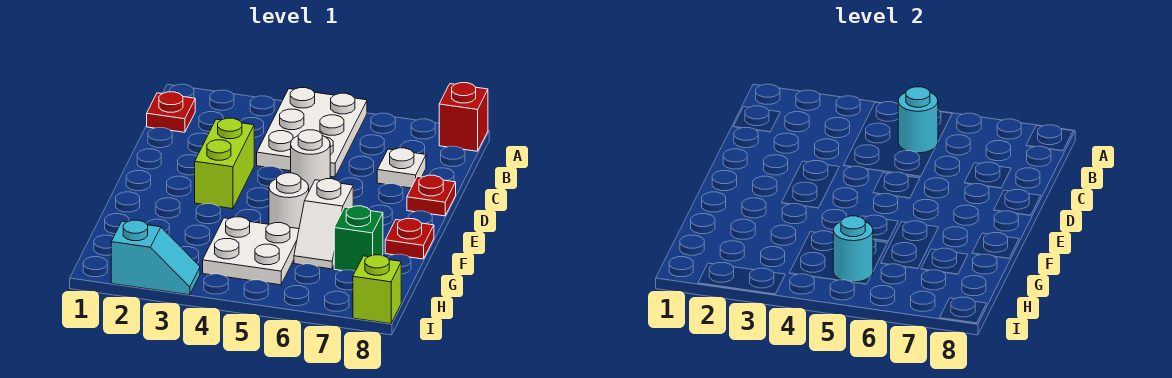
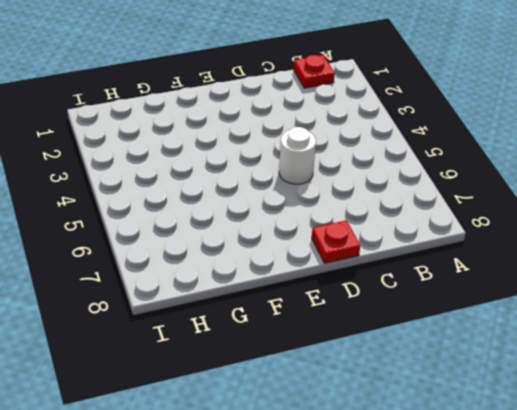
none -> white 2x3 plate [257,88,367,177]
none -> red 1x1 brick [439,83,488,151]
none -> white 1x1 plate [377,148,426,188]

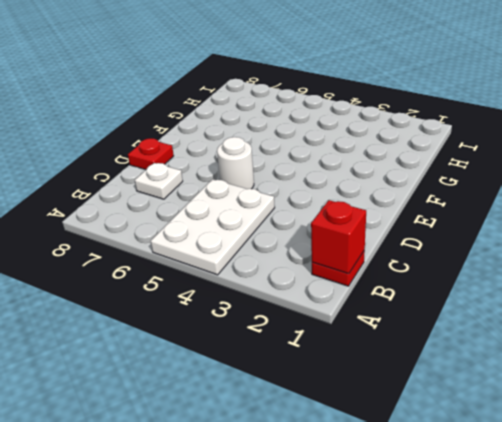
red 1x1 brick [311,200,366,274] -> red 1x1 brick moved to [439,83,488,151]
none -> lime 1x2 brick [195,118,254,209]
none -> white 1x1 round brick [269,173,309,229]
none -> white 1x2 slope [294,179,353,269]

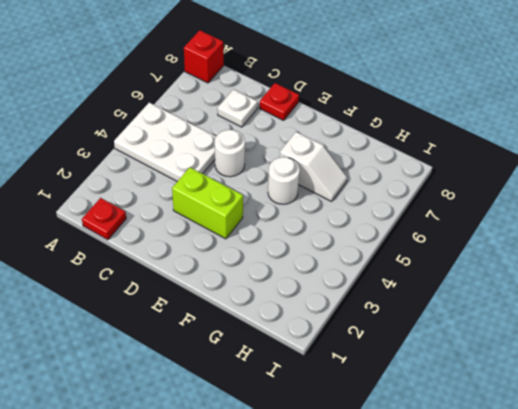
none -> red 1x1 plate [385,219,434,259]
none -> white 2x2 plate [203,217,299,285]
none -> green 1x1 brick [334,206,383,271]

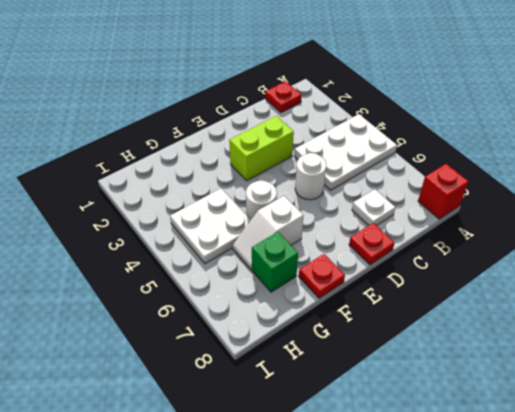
none -> cyan 1x2 slope [111,220,200,295]
none -> lime 1x1 brick [353,255,401,324]
none -> cyan 1x1 round brick [898,87,938,153]

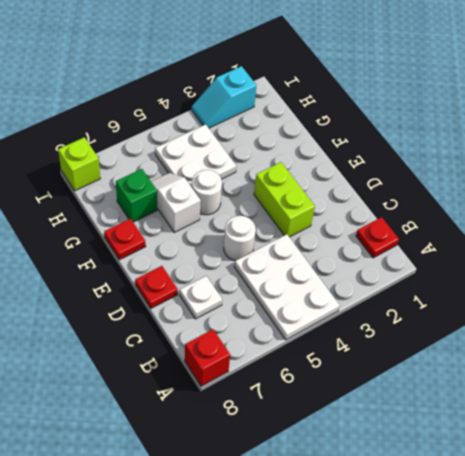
none -> cyan 1x1 round brick [898,87,938,153]
none -> cyan 1x1 round brick [833,216,873,282]

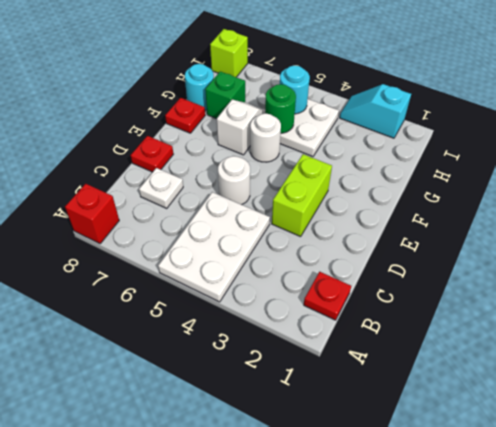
green 1x1 round brick [265,84,296,133] -> none
cyan 1x1 round brick [185,64,214,110] -> cyan 1x1 round brick moved to [898,87,938,153]

